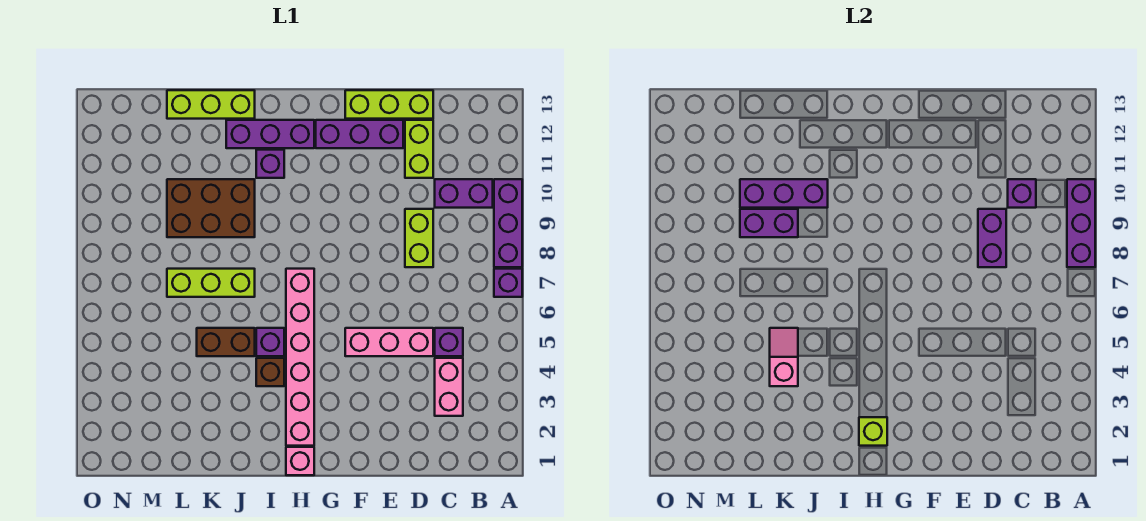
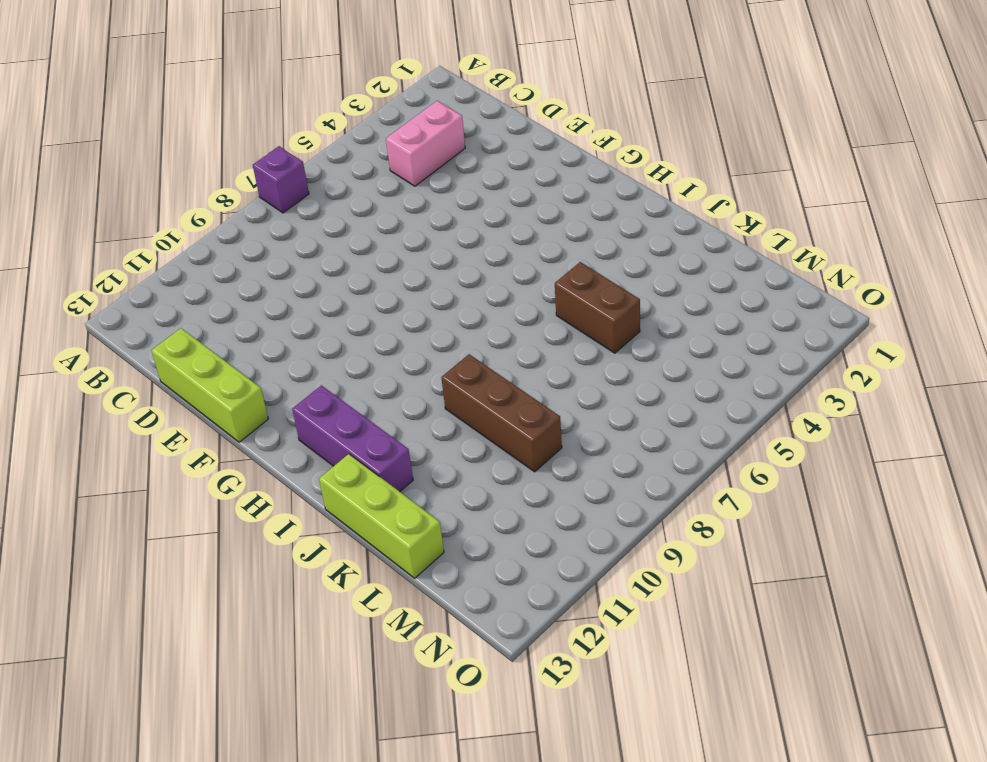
brown 1x3 brick [441,354,562,472] -> brown 2x3 brick [167,179,255,237]
none -> purple 1x3 brick [494,179,522,267]
none -> purple 1x2 brick [435,179,493,208]
none -> purple 1x1 brick [435,328,463,356]

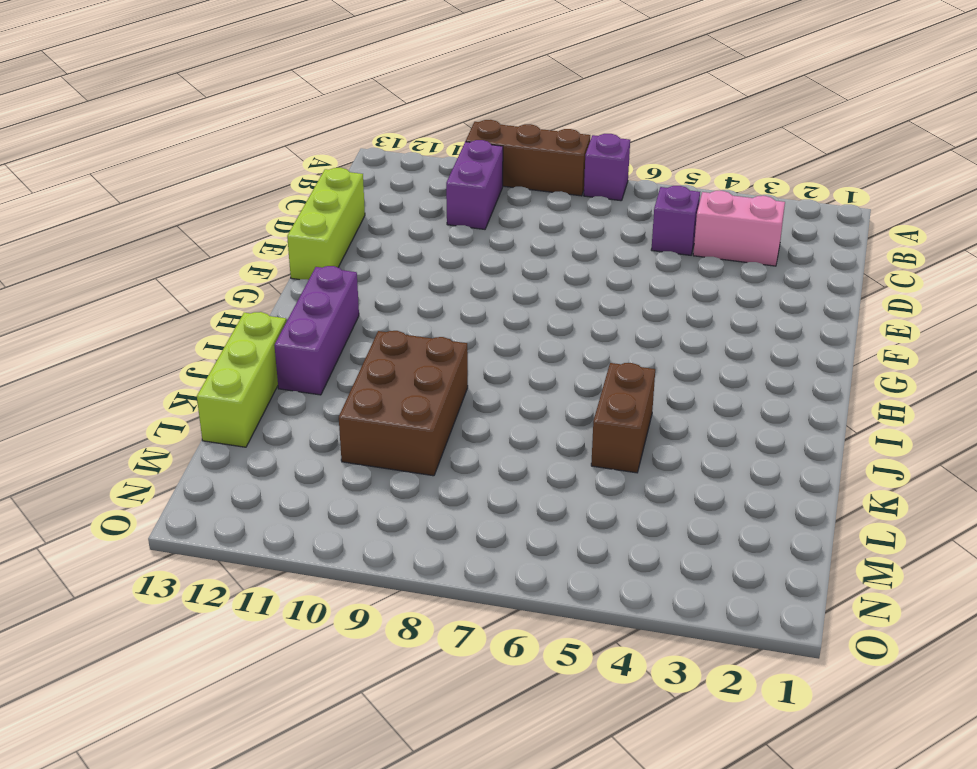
brown 1x3 brick [466,120,590,196] -> purple 1x3 brick [494,179,522,267]
none -> pink 1x3 brick [345,328,433,356]
none -> lime 1x2 brick [405,209,433,267]
none -> lime 1x2 brick [405,120,433,178]

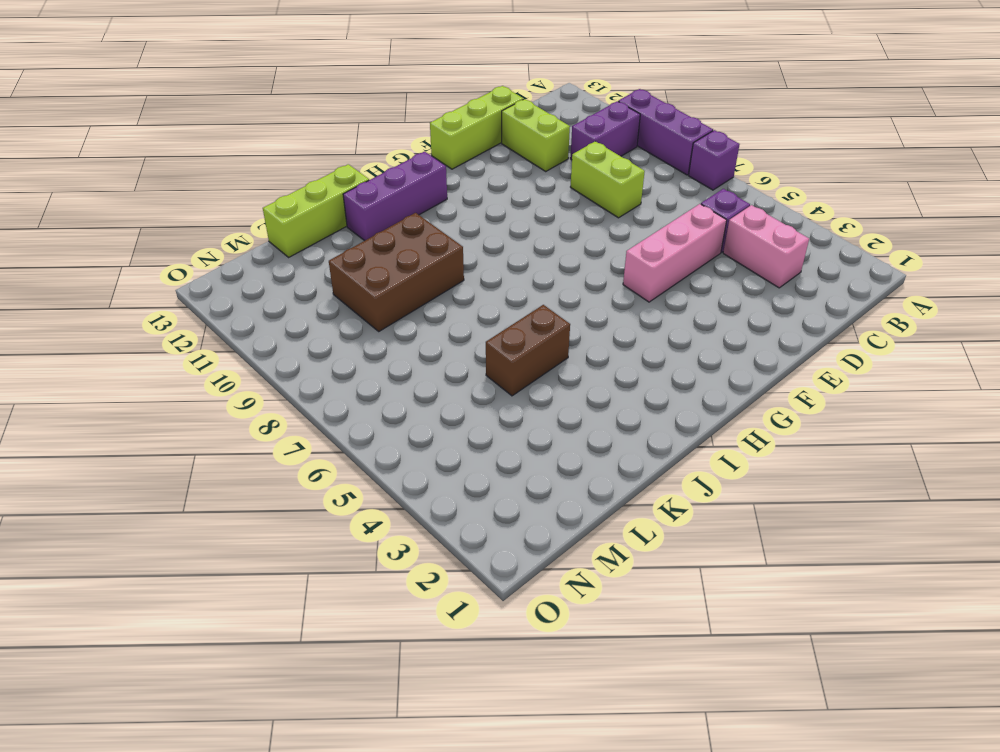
none -> purple 1x3 brick [316,120,403,148]
none -> pink 1x1 brick [286,447,314,475]
none -> pink 1x6 brick [286,269,314,446]

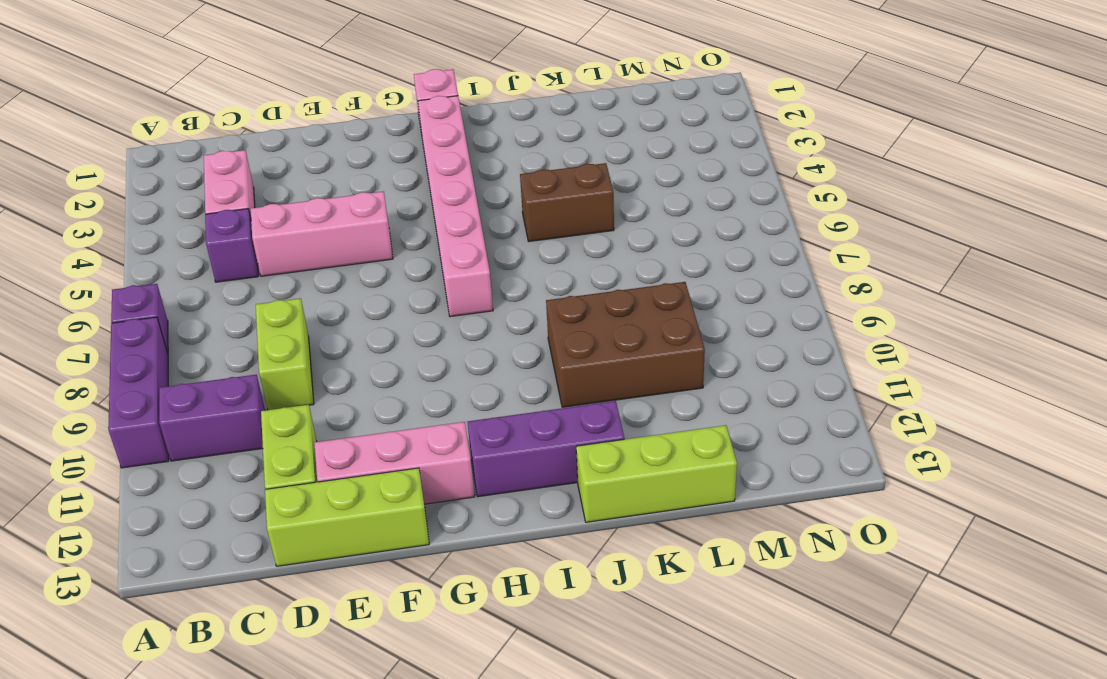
pink 1x3 brick [314,422,475,504] -> purple 1x3 brick [316,120,403,148]
none -> brown 1x1 brick [256,358,284,386]
none -> purple 1x1 brick [256,328,284,356]
none -> purple 1x1 brick [256,150,284,178]

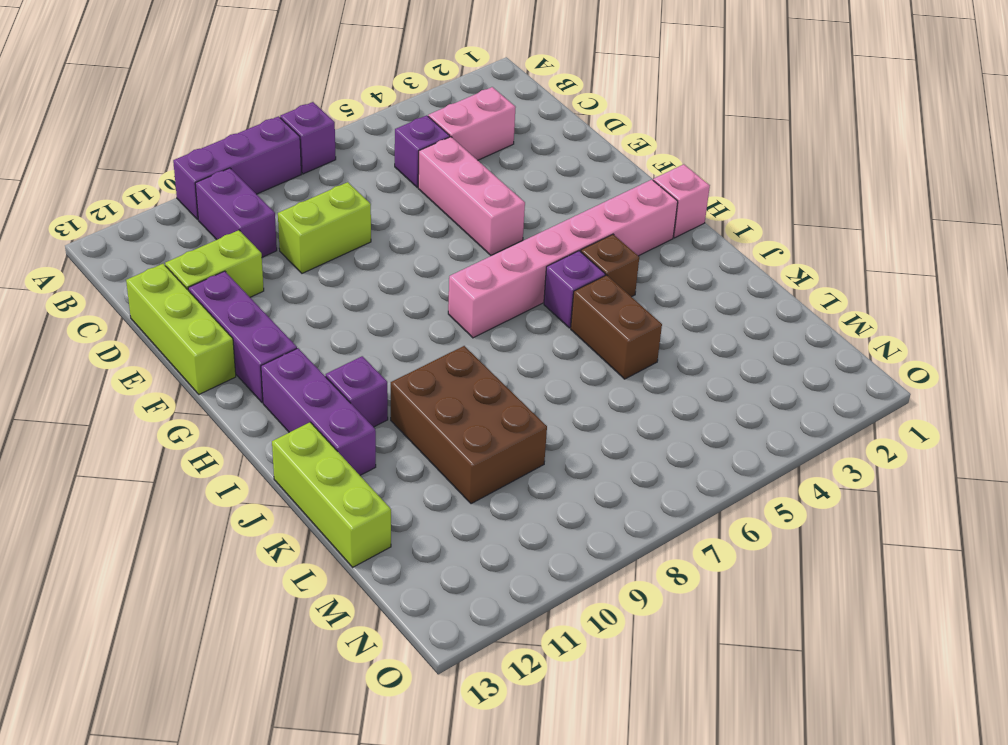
none -> lime 1x3 brick [167,269,255,297]
none -> purple 1x3 brick [1067,179,1095,267]
none -> purple 1x1 brick [1008,179,1036,208]

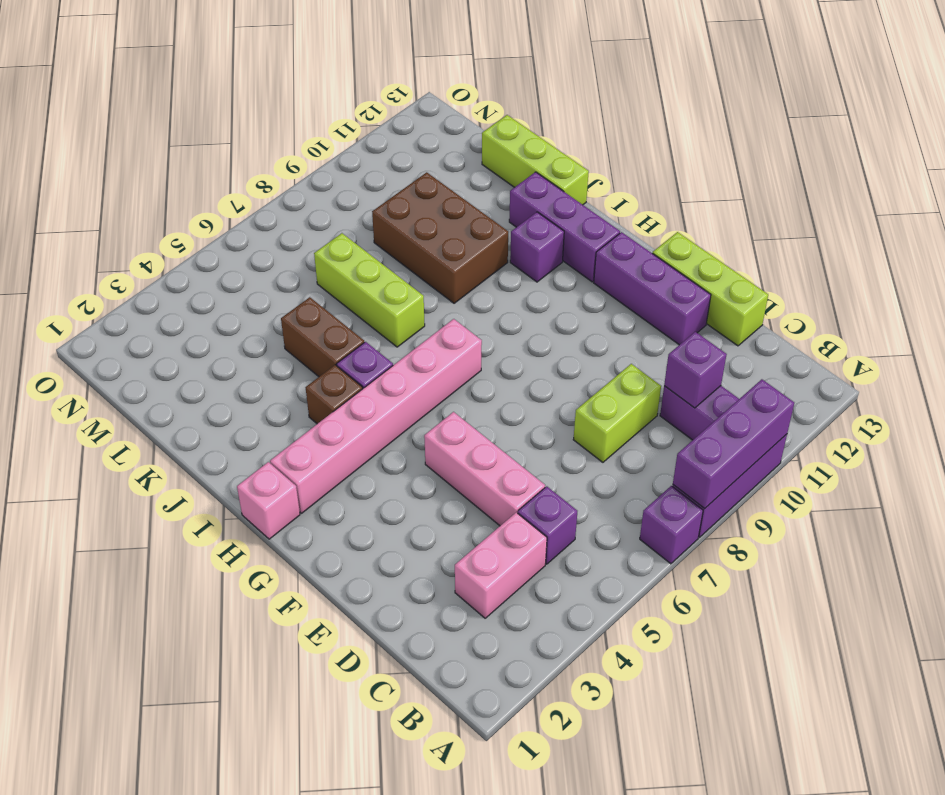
none -> lime 1x2 brick [405,120,433,178]
none -> purple 1x2 brick [978,209,1006,267]
none -> lime 1x1 brick [859,417,887,446]

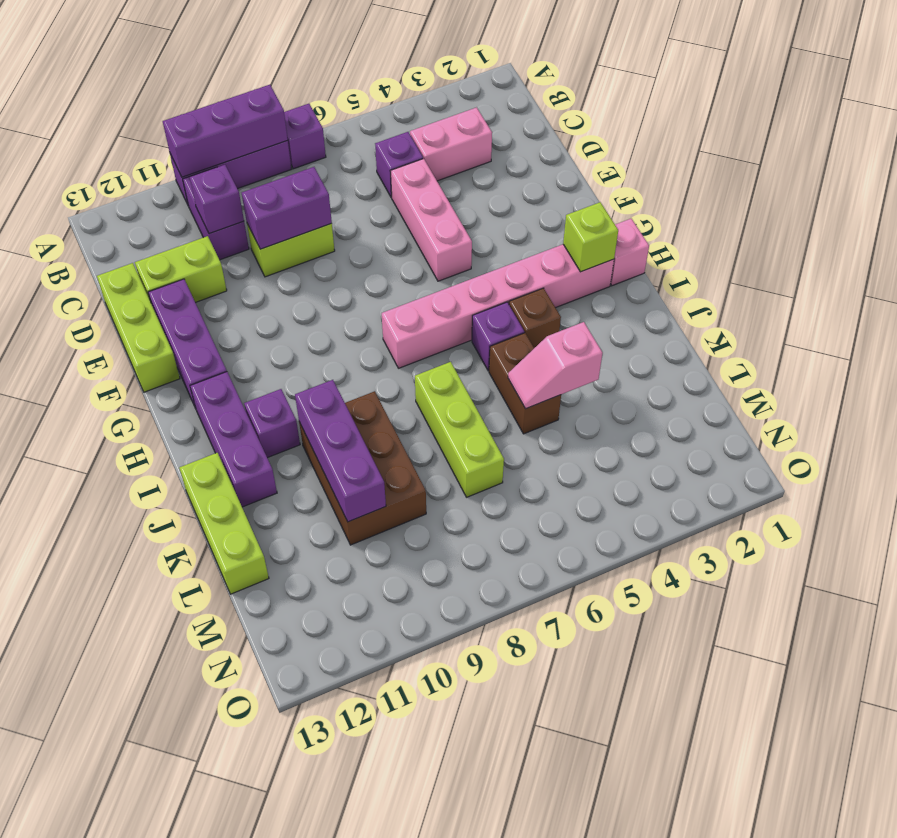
none -> purple 1x2 brick [740,209,798,237]

